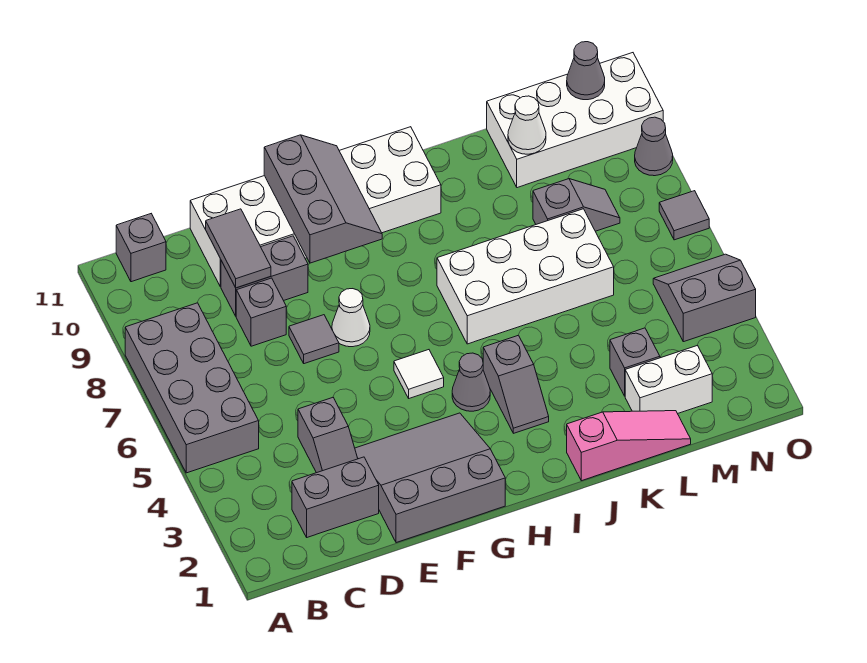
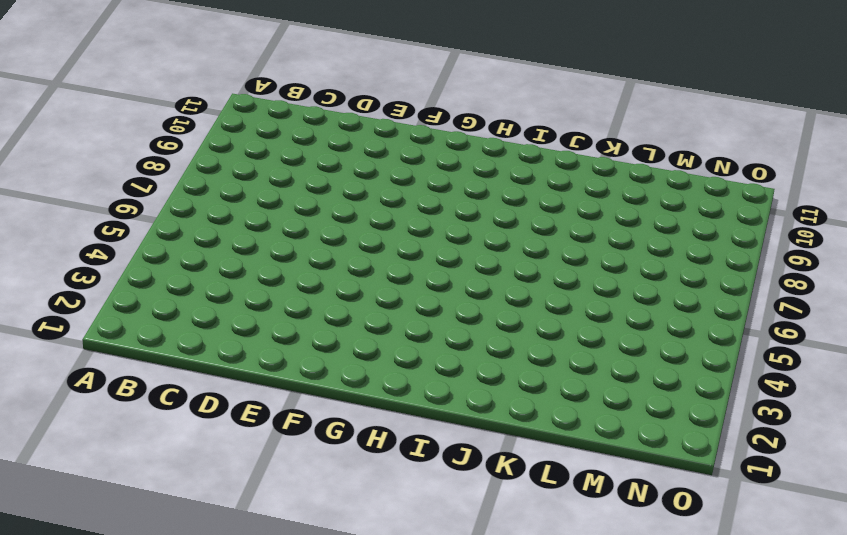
none -> grey 2x4 brick [125,303,259,473]
none -> grey 1x1 brick [116,214,166,282]
none -> grey 1x2 brick [292,457,379,537]

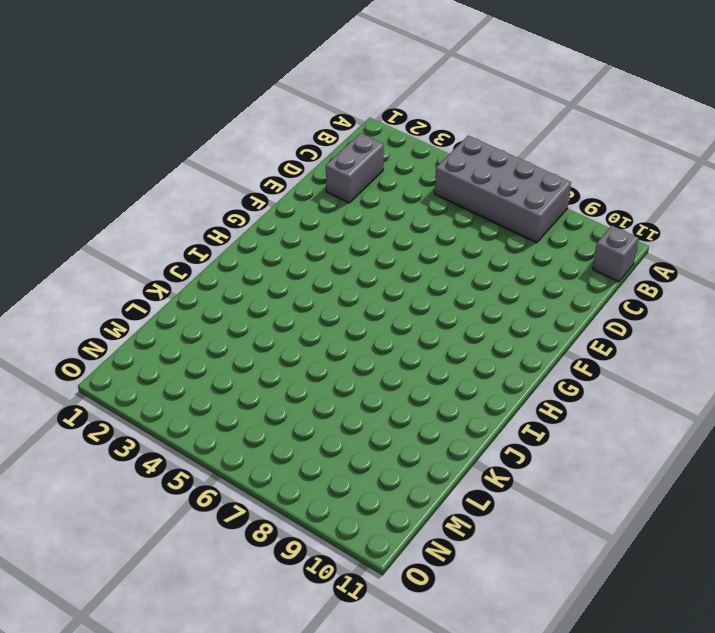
none -> grey 1x2 slope [298,398,358,473]
none -> grey 1x1 brick [236,278,286,346]
none -> grey 1x2 brick [221,236,308,316]

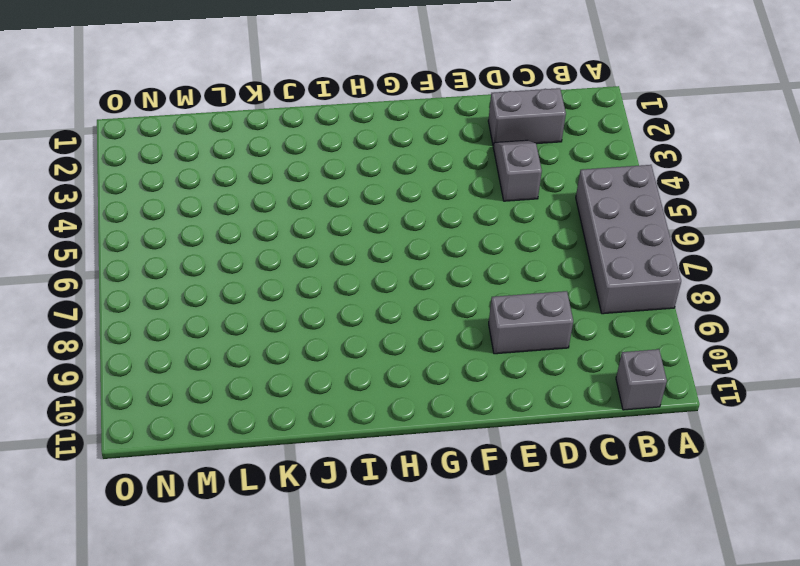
none -> grey 1x1 brick [236,278,286,346]
none -> white 2x6 brick [190,127,441,287]
none -> grey 3x3 slope [355,413,505,543]

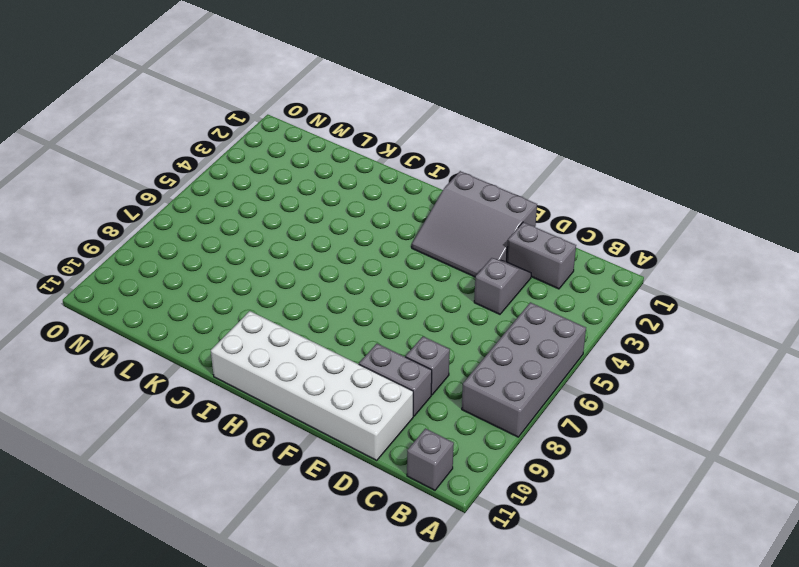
none -> grey 1x1 tile [289,315,339,364]
none -> white 1x1 cone [332,289,370,347]
none -> white 1x1 tile [394,350,444,398]

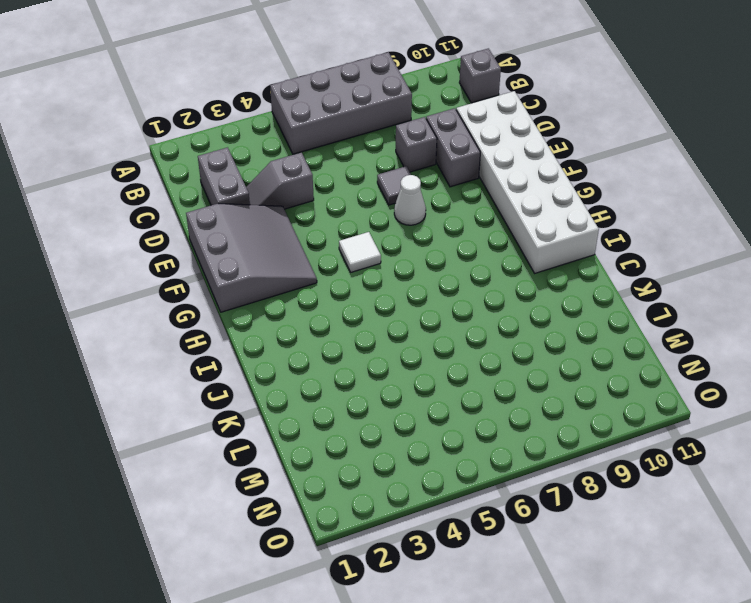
none -> grey 1x1 cone [452,353,490,411]
none -> grey 1x2 slope [483,335,549,433]
none -> white 2x4 brick [437,209,614,344]

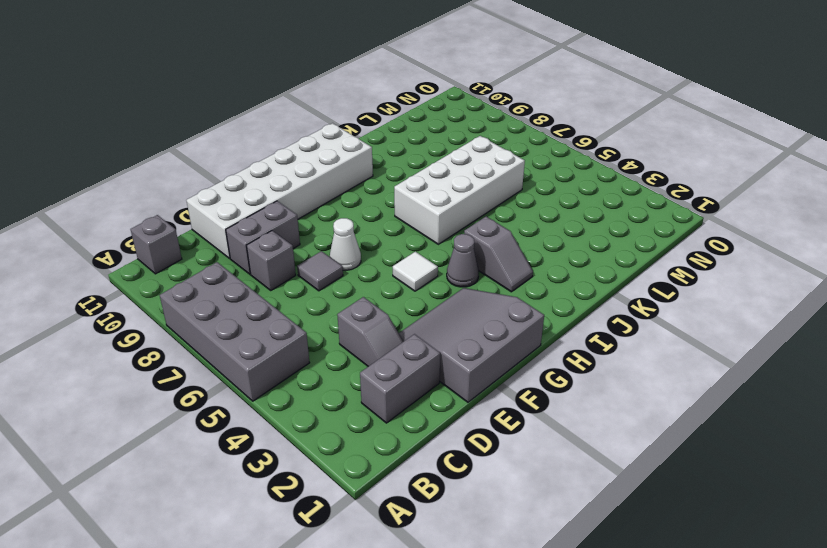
none -> pink 1x3 slope [567,411,691,481]
none -> white 1x2 brick [625,345,712,414]
none -> grey 1x1 brick [610,328,660,396]

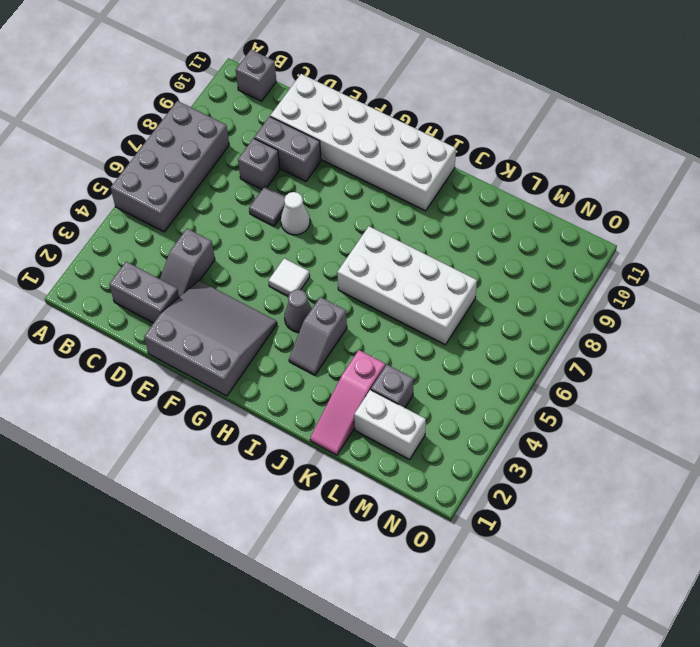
pink 1x3 slope [310,350,385,455] -> pink 1x3 slope turned to [567,411,691,481]
none -> grey 1x2 slope [533,179,620,231]
none -> white 2x4 brick [487,53,663,188]
none -> grey 2x2 slope [653,254,756,342]

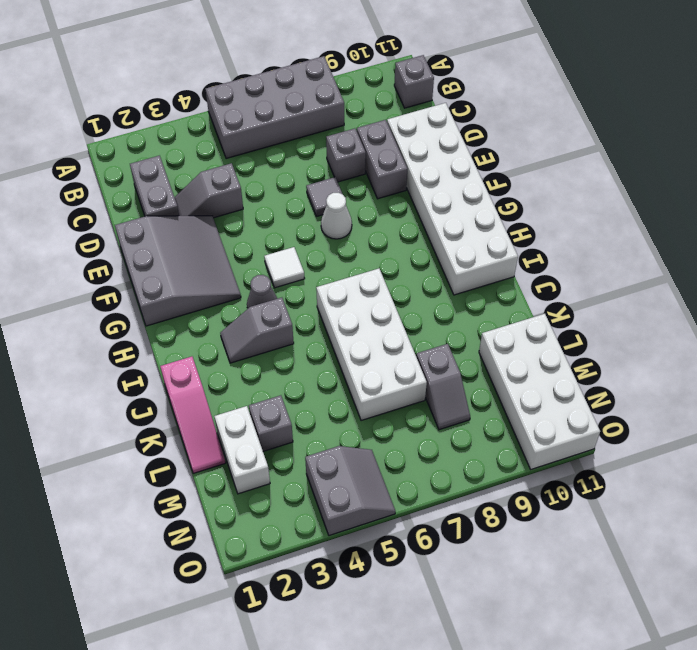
none -> grey 1x1 tile [659,191,709,240]
none -> grey 1x1 cone [635,117,673,176]
none -> grey 1x2 tile [206,209,271,288]

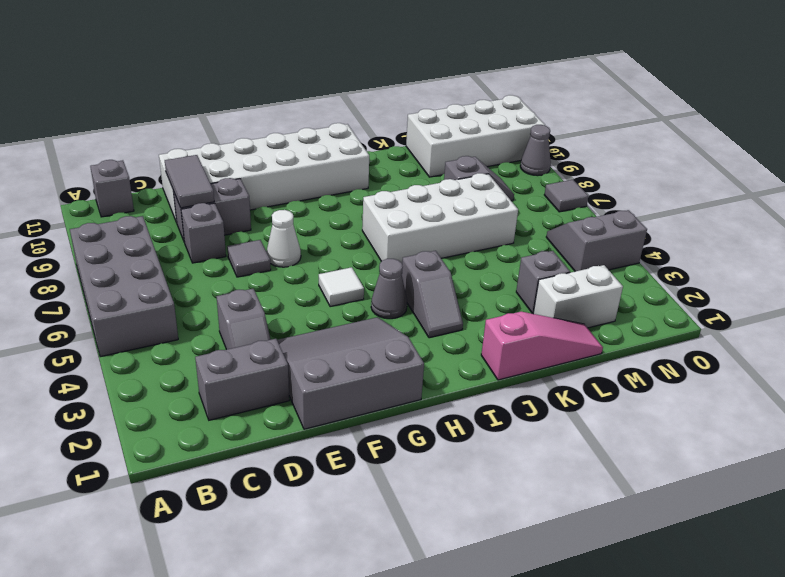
none -> grey 2x3 slope [264,135,382,263]
none -> white 1x1 cone [508,96,546,154]
none -> grey 1x1 cone [567,42,605,100]

